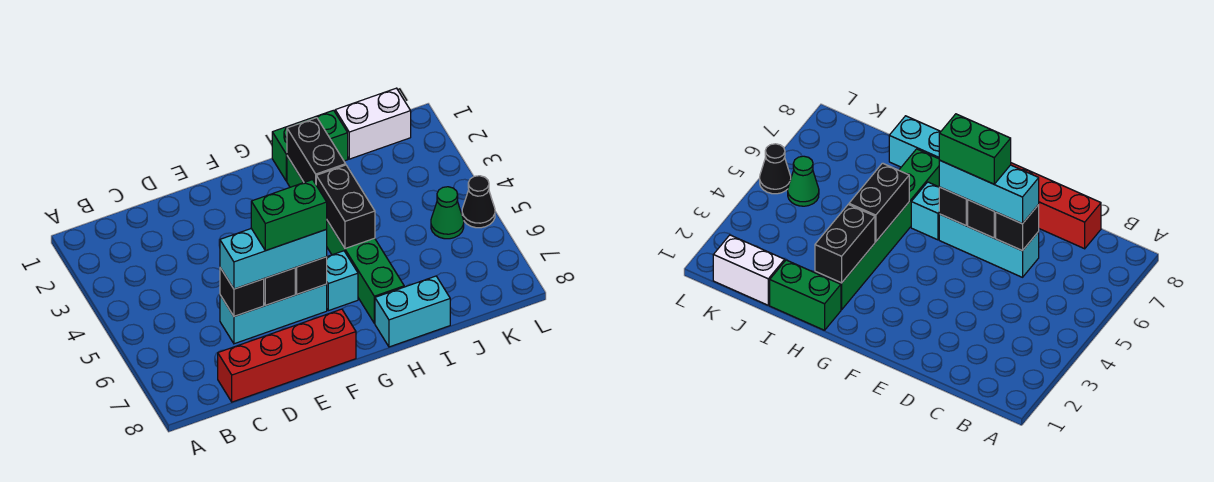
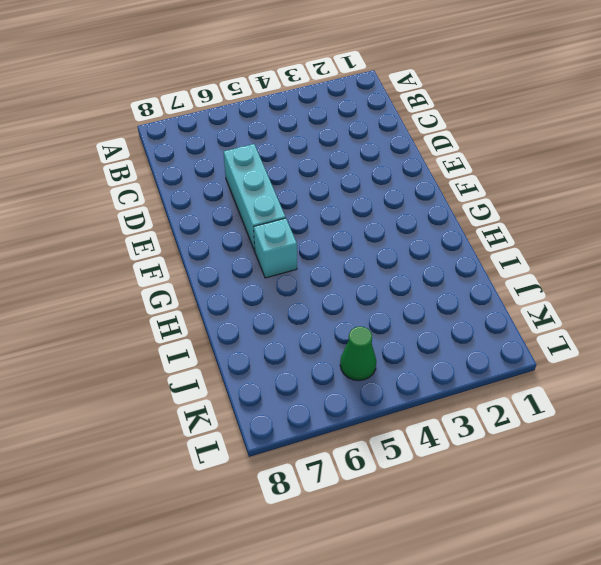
none -> red 1x4 brick [218,309,356,402]
none -> green 1x2 brick [272,110,348,181]
none -> green 1x6 brick [287,156,404,323]

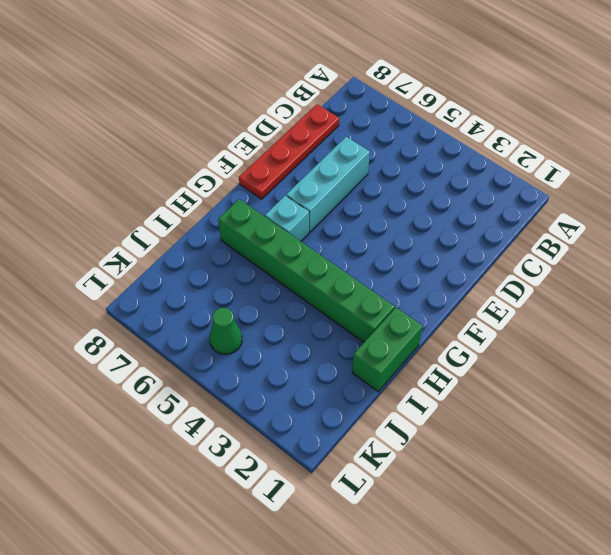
red 1x4 plate [239,104,339,199] -> red 1x4 brick [218,309,356,402]
none -> cyan 1x2 brick [375,276,450,347]
none -> white 1x2 brick [335,88,411,159]
none -> black 1x1 cone [462,176,495,228]

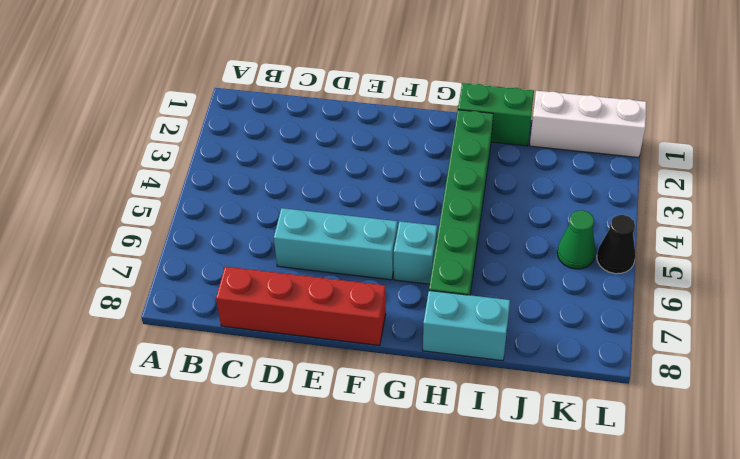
white 1x3 brick [530,91,647,158] -> white 1x2 brick [335,88,411,159]
none -> black 1x1 brick [220,268,264,316]
none -> black 1x1 brick [264,268,295,305]
none -> black 1x1 brick [295,257,327,294]

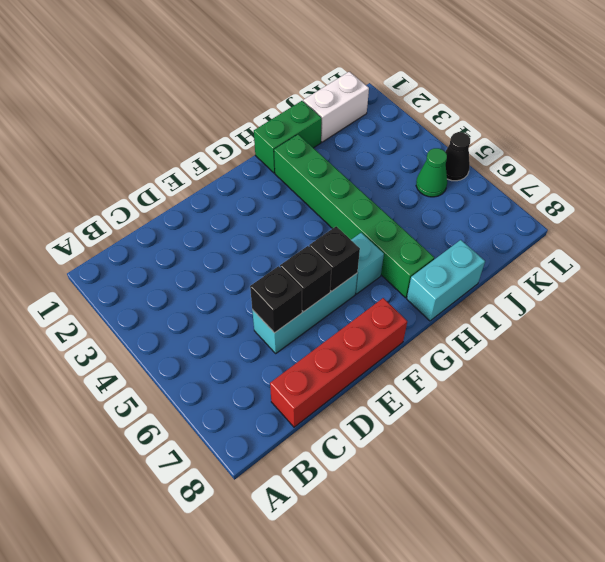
none -> black 1x2 brick [287,118,346,184]
none -> black 1x2 brick [316,165,375,249]
none -> cyan 1x3 brick [220,229,327,289]

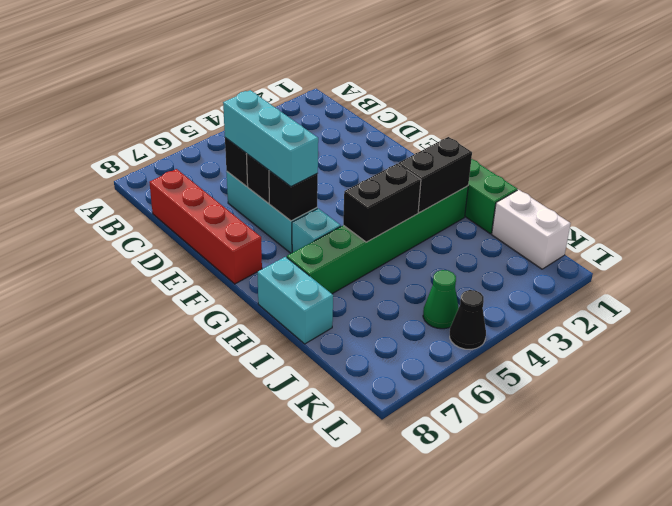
none -> green 1x2 brick [251,180,327,251]

